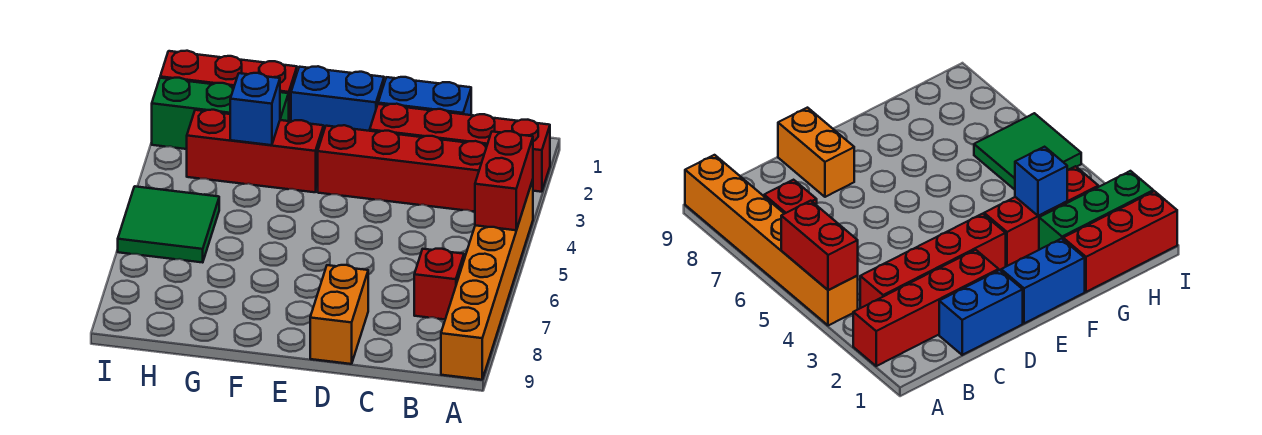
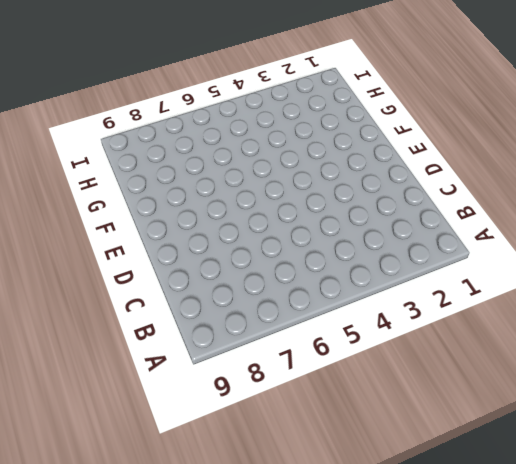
none -> red 1x4 brick [370,104,550,192]
none -> orange 1x6 brick [441,180,533,380]
none -> red 1x4 brick [318,125,487,212]

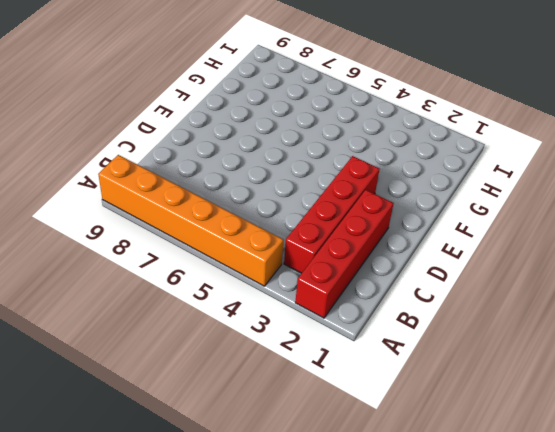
none -> red 1x1 brick [414,249,464,319]
none -> blue 1x2 brick [378,77,471,115]
none -> orange 1x2 brick [310,265,368,364]

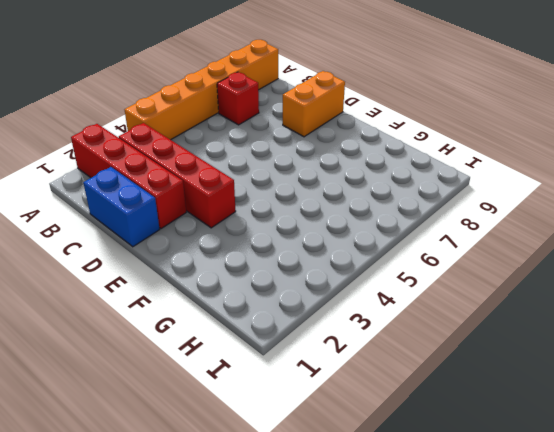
none -> blue 1x2 brick [291,66,384,131]
none -> red 1x3 brick [187,110,324,192]
none -> red 1x3 brick [160,51,297,121]

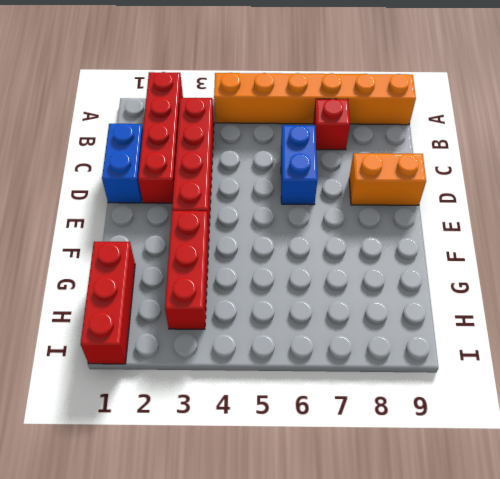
blue 1x2 brick [281,125,317,205] -> blue 1x2 brick moved to [291,66,384,131]
none -> green 1x3 brick [152,78,289,149]
none -> green 2x2 tile [118,186,219,262]
none -> red 1x2 brick [475,131,533,230]

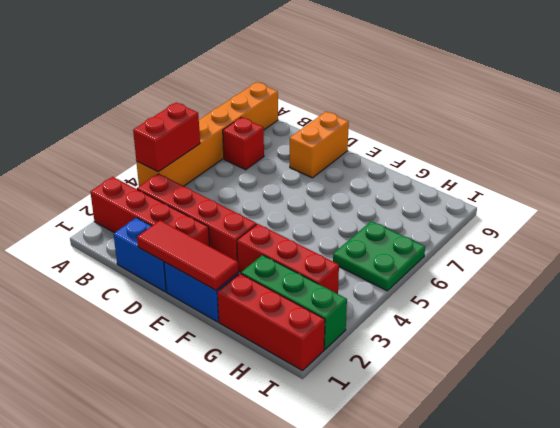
red 1x3 tile [137,220,239,290] -> none
green 2x2 plate [333,221,425,291] -> green 2x2 tile [118,186,219,262]
none -> blue 1x1 brick [230,73,280,145]

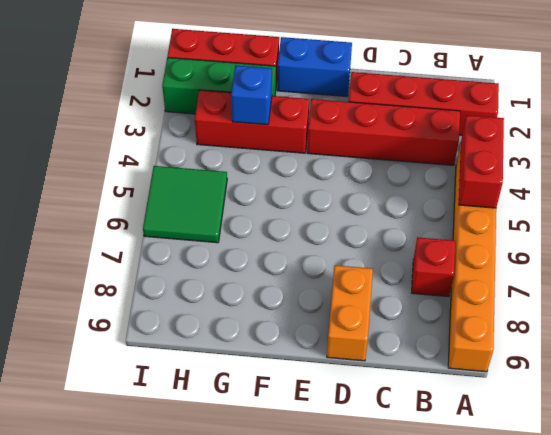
none -> blue 1x2 brick [378,77,471,115]

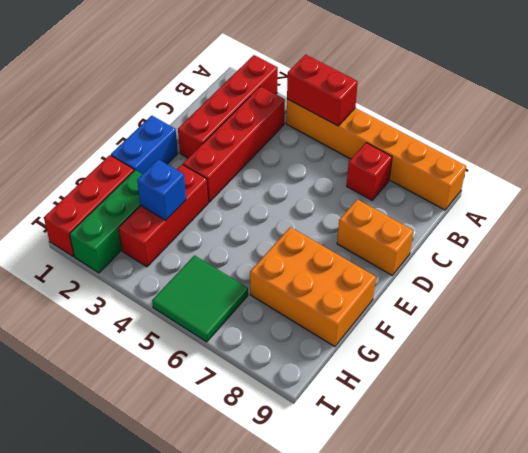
orange 2x3 brick [250,227,376,347] -> none
none -> blue 1x2 brick [378,77,471,115]

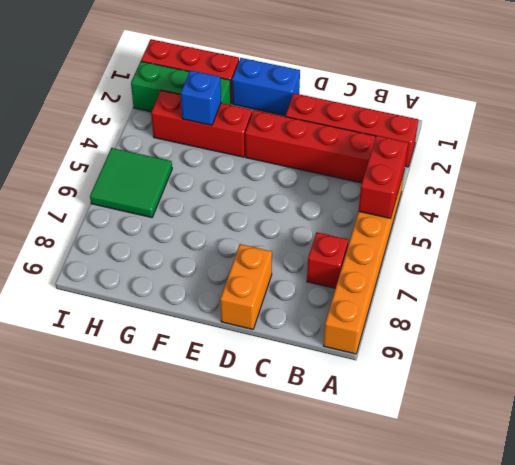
none -> blue 1x2 brick [378,77,471,115]

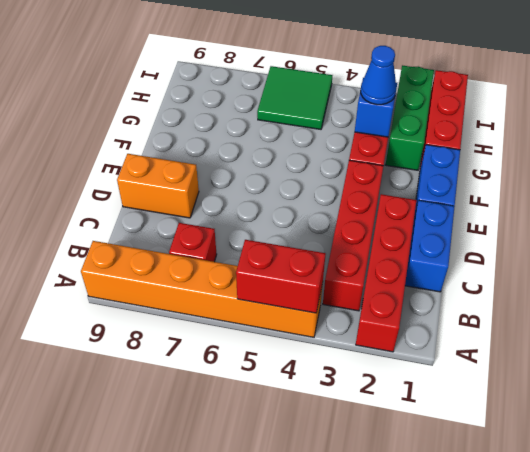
blue 1x1 cone [361,46,396,105] -> none

